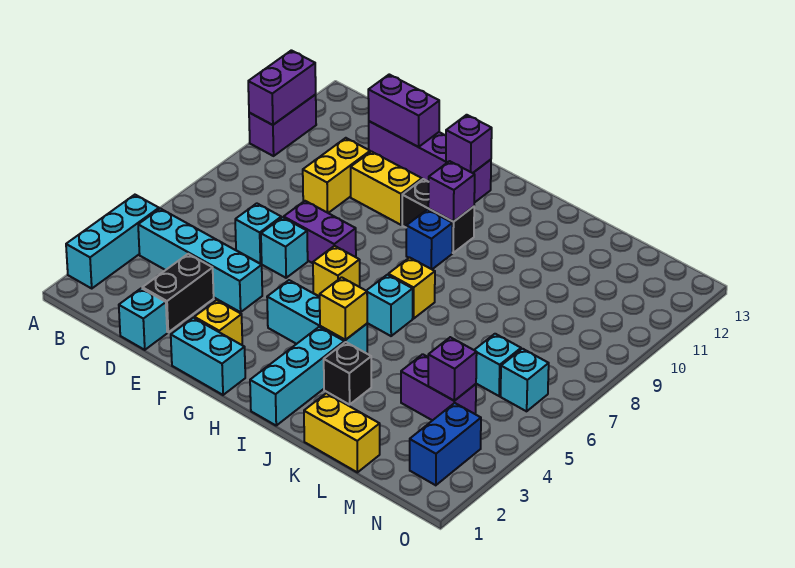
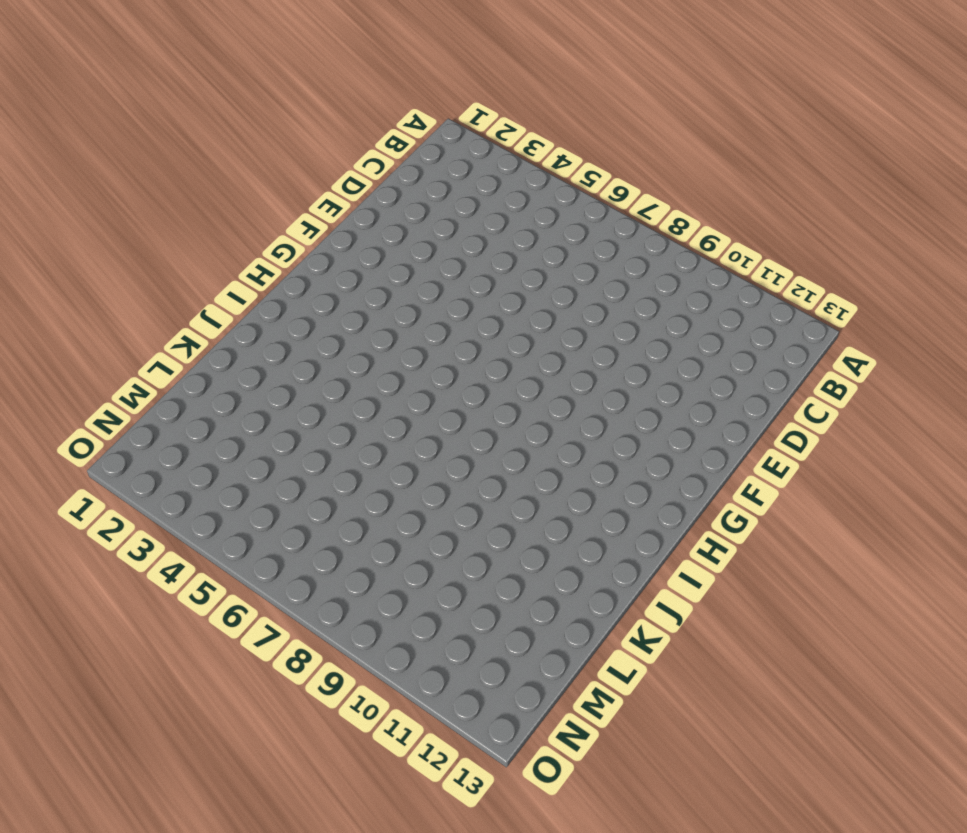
none -> cyan 1x3 brick [66,195,159,288]
none -> purple 1x2 brick [249,95,316,156]
none -> cyan 1x4 brick [138,209,262,312]
none -> cyan 1x1 brick [119,288,167,350]

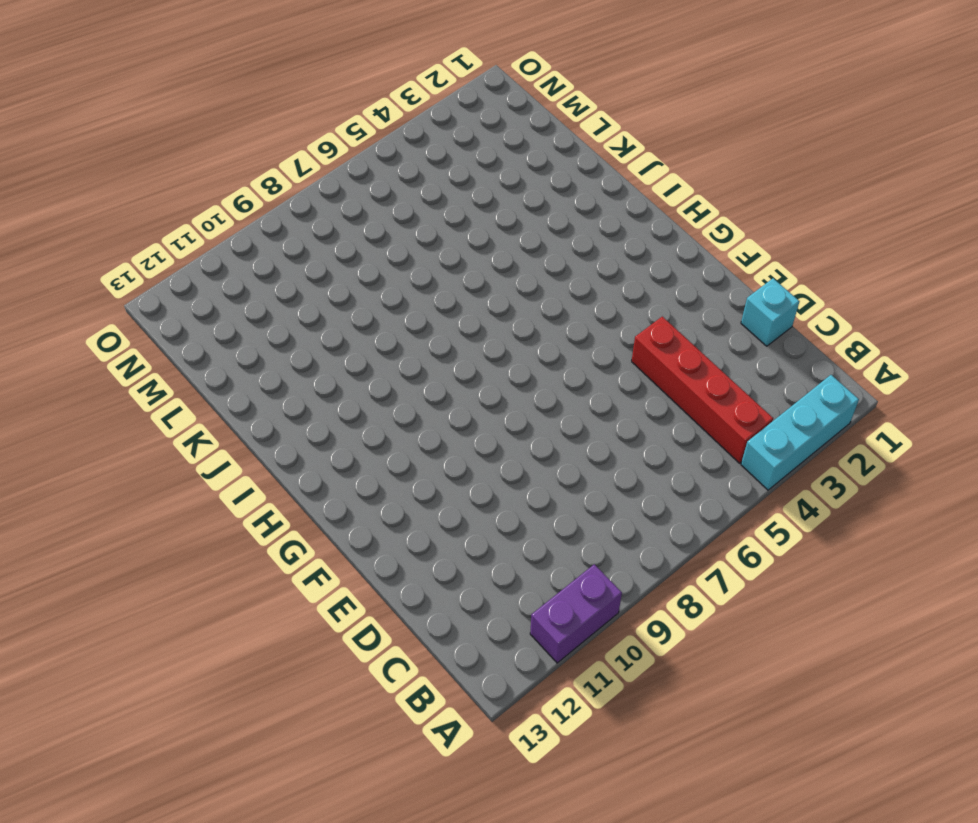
red 1x4 brick [632,317,773,463] -> cyan 1x4 brick [138,209,262,312]
none -> black 1x2 brick [142,254,214,332]
none -> cyan 1x1 brick [235,203,281,264]
none -> yellow 1x2 brick [303,138,370,213]
none -> purple 1x4 brick [369,121,491,203]

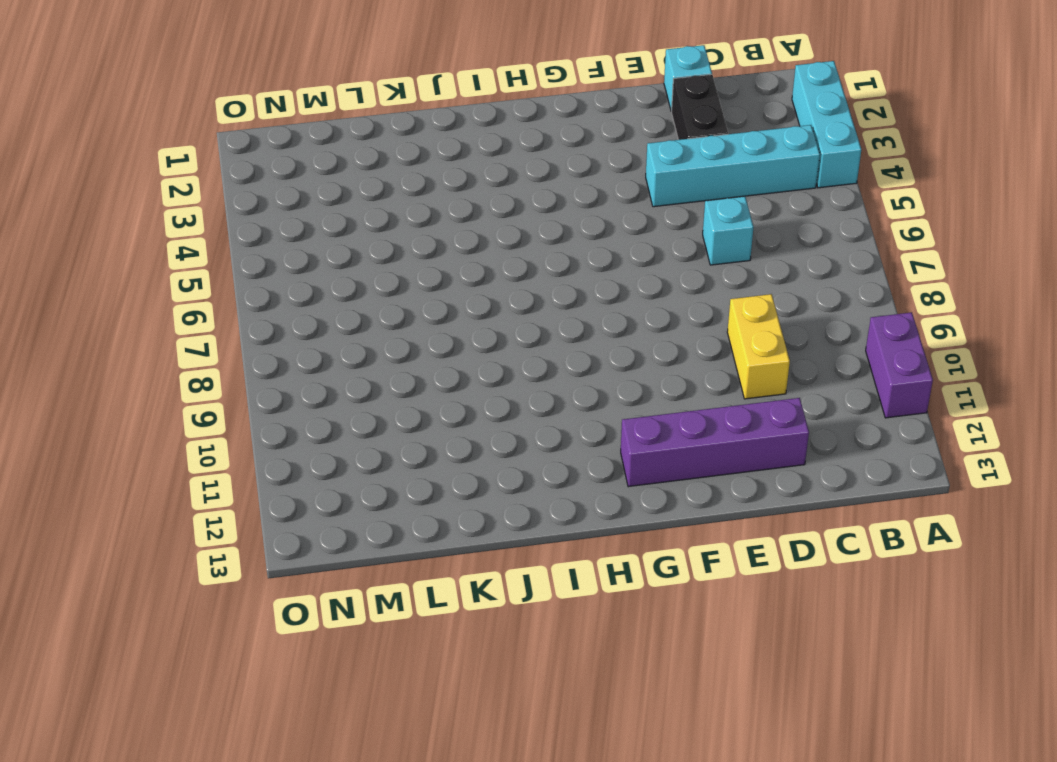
none -> cyan 1x1 brick [261,217,308,278]
none -> purple 1x2 brick [284,201,356,263]
none -> yellow 1x2 brick [351,152,422,225]
none -> cyan 1x2 brick [171,318,245,395]

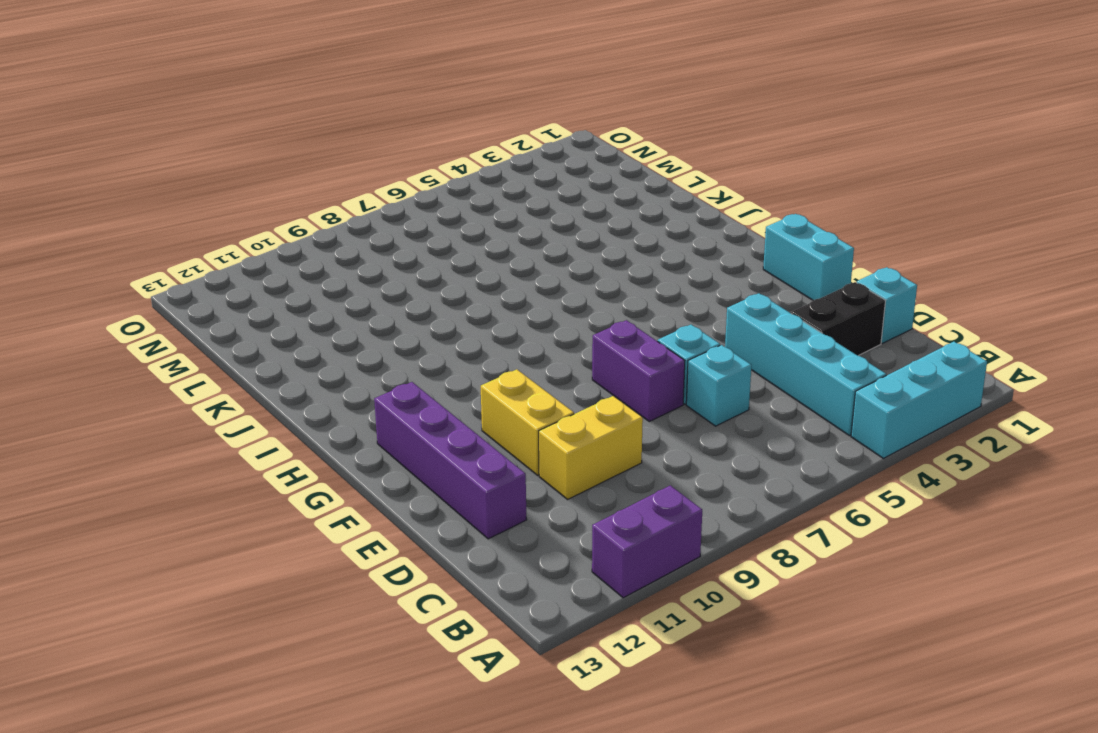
none -> yellow 1x1 brick [194,300,242,345]
none -> cyan 1x3 brick [267,280,367,353]
none -> yellow 1x1 brick [313,246,360,297]
none -> black 1x2 brick [402,179,474,253]

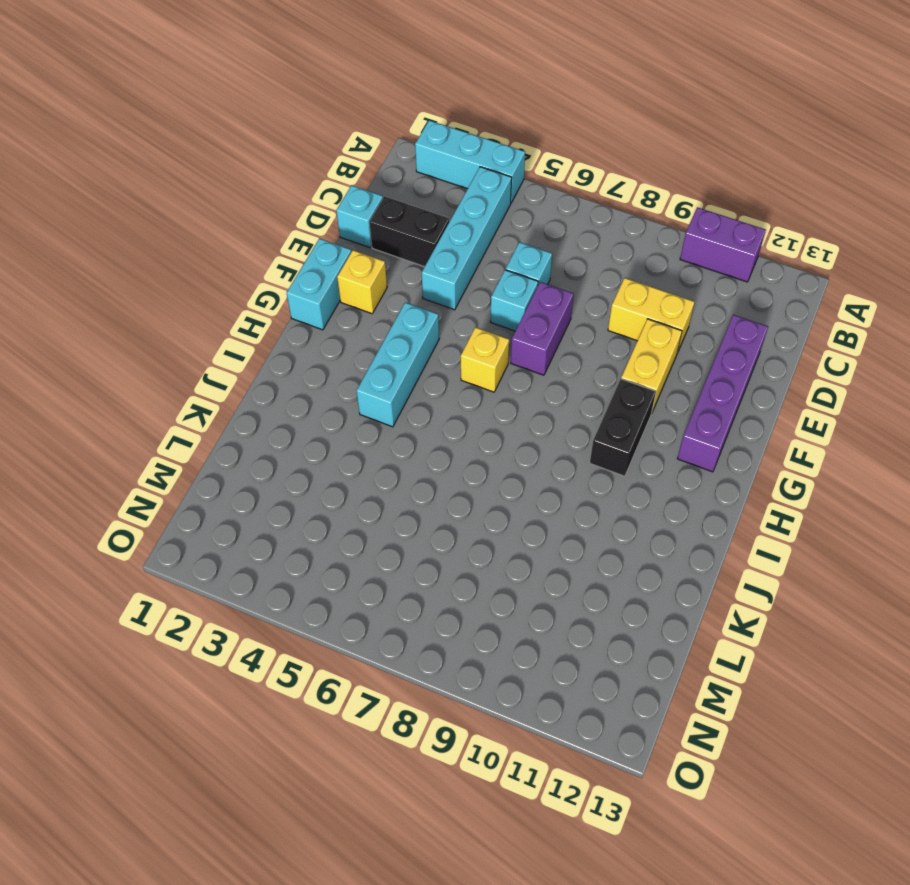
none -> blue 1x1 brick [406,210,452,269]
none -> cyan 1x3 brick [250,327,344,425]
none -> cyan 1x1 brick [366,275,413,336]
none -> yellow 1x1 brick [388,258,435,319]

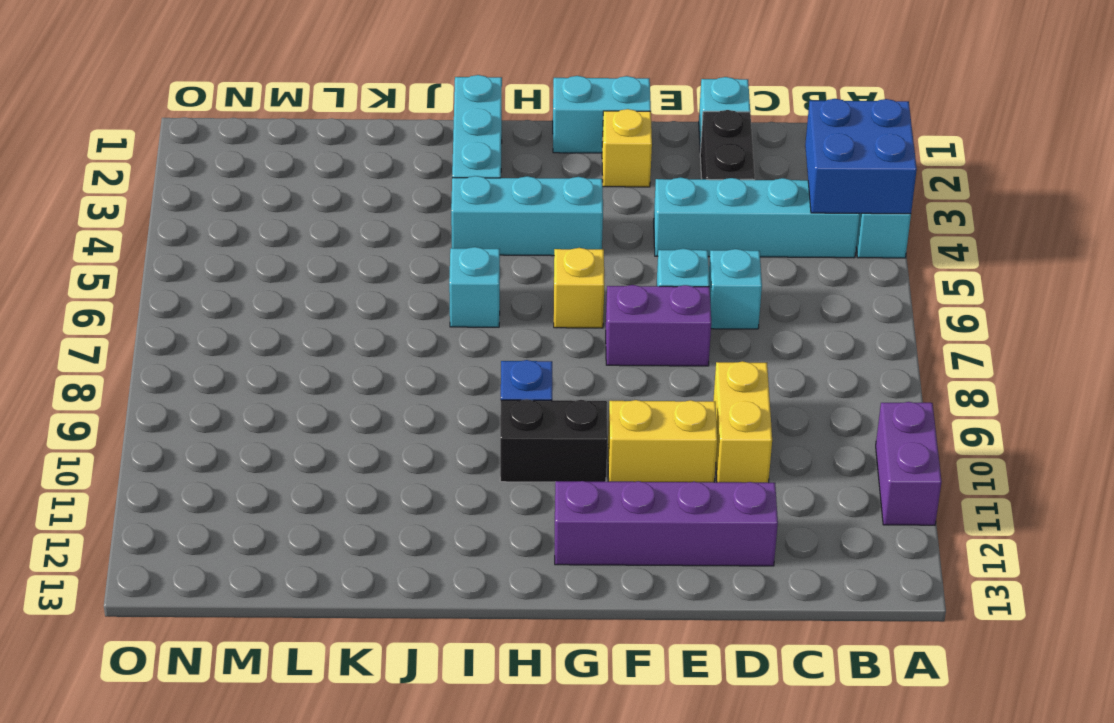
blue 2x2 brick [805,99,917,214] -> none
none -> yellow 1x1 brick [388,258,435,319]
none -> black 1x1 brick [324,342,371,405]
none -> yellow 1x2 brick [304,393,380,472]
none -> purple 1x2 brick [401,354,476,421]

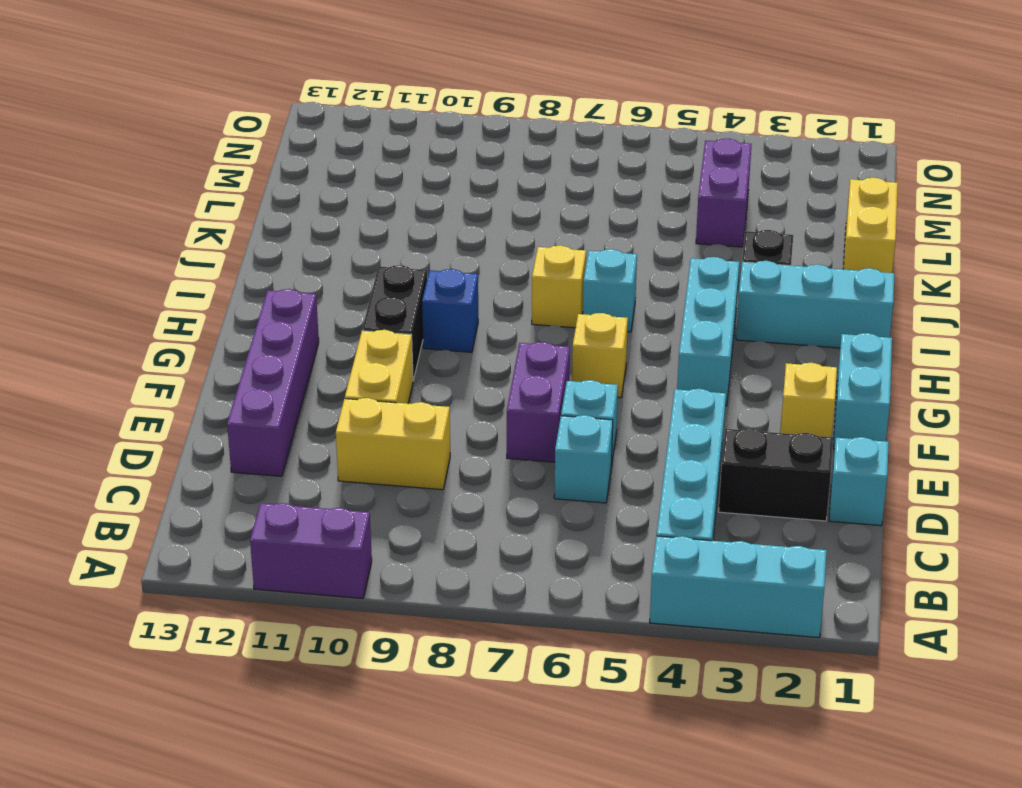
none -> cyan 1x1 brick [475,334,521,396]
none -> blue 1x2 brick [410,403,481,485]
none -> cyan 1x1 brick [500,349,549,411]
none -> purple 1x2 brick [248,50,316,125]

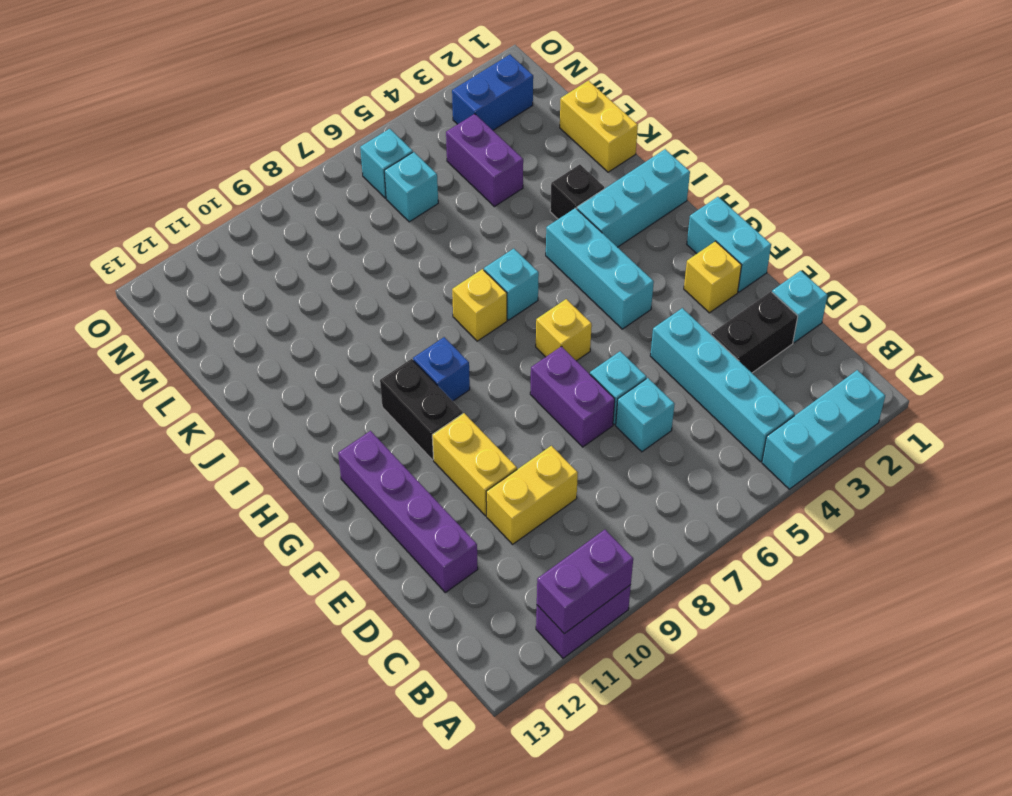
none -> purple 1x2 brick [368,74,439,147]
none -> purple 1x1 brick [446,115,492,173]
none -> purple 1x1 brick [428,161,475,222]
none -> yellow 1x1 brick [320,277,367,340]

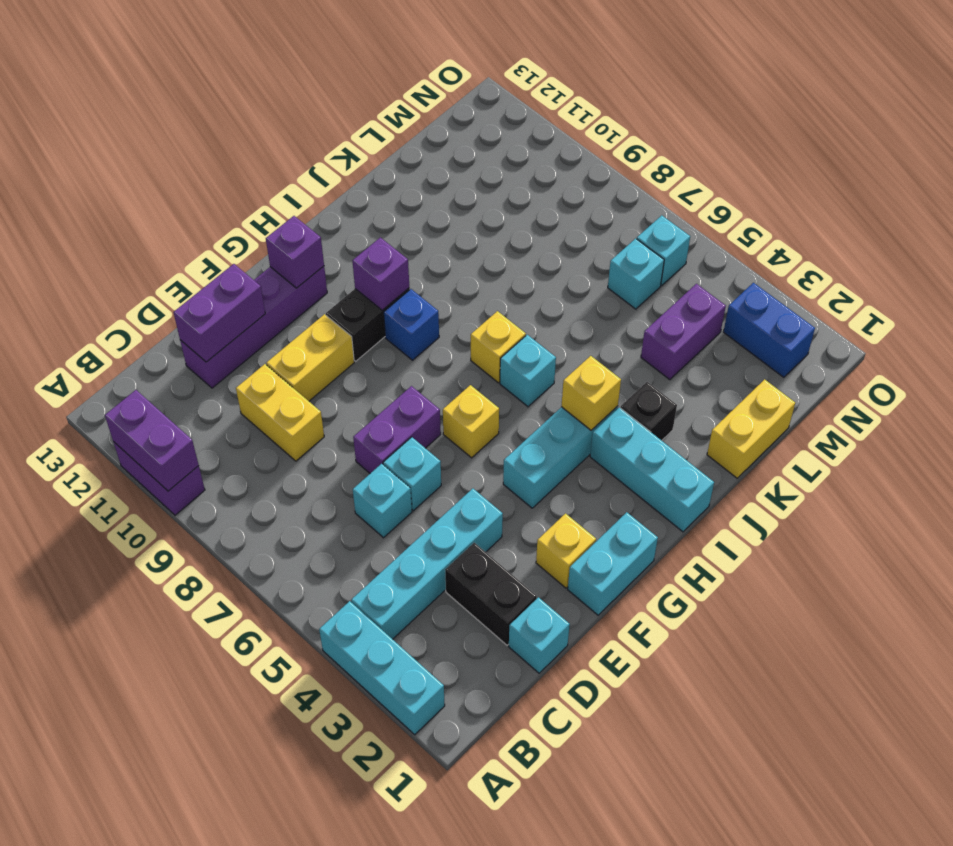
none -> purple 1x1 brick [428,337,477,401]

